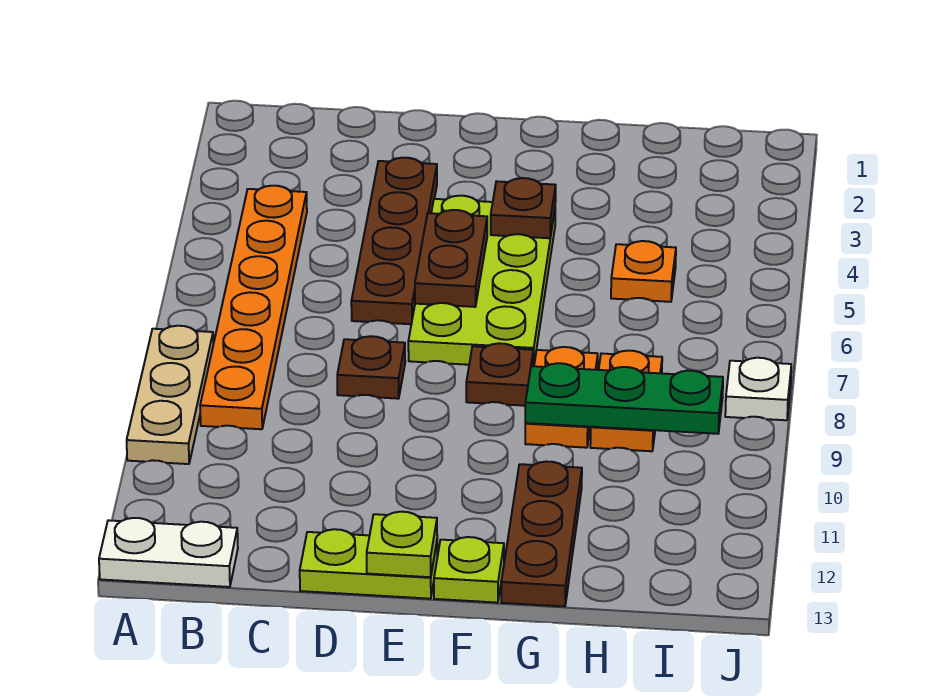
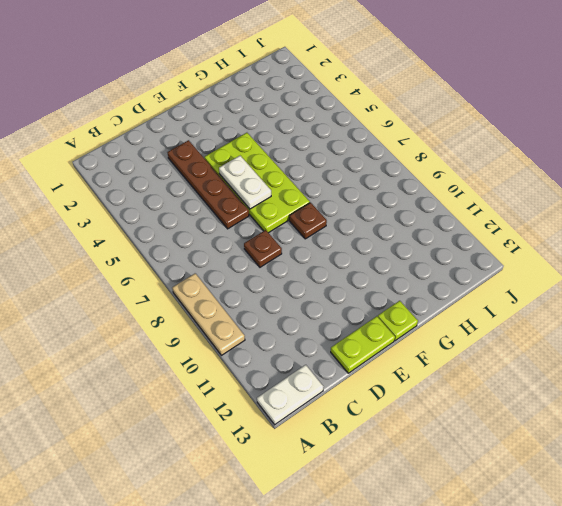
white 1x2 plate [219,156,271,209] -> brown 1x2 plate [415,210,487,307]
none -> orange 1x6 plate [200,186,307,429]
none -> orange 1x2 plate [525,347,598,448]
none -> brown 1x3 plate [501,461,582,607]

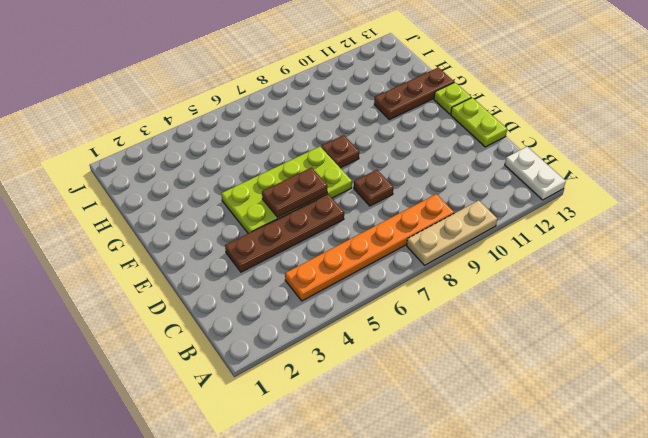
none -> orange 1x2 plate [525,347,598,448]
none -> orange 1x1 plate [611,241,676,302]
none -> orange 1x2 plate [590,351,662,451]

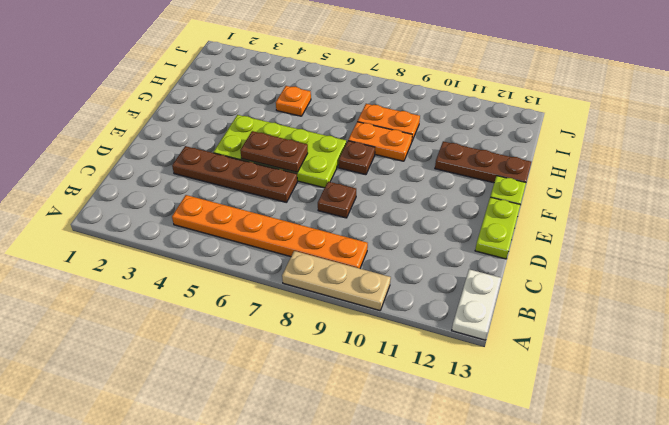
none -> white 1x1 plate [725,358,791,420]
none -> lime 1x1 plate [367,512,437,577]
none -> brown 1x1 plate [491,178,556,238]

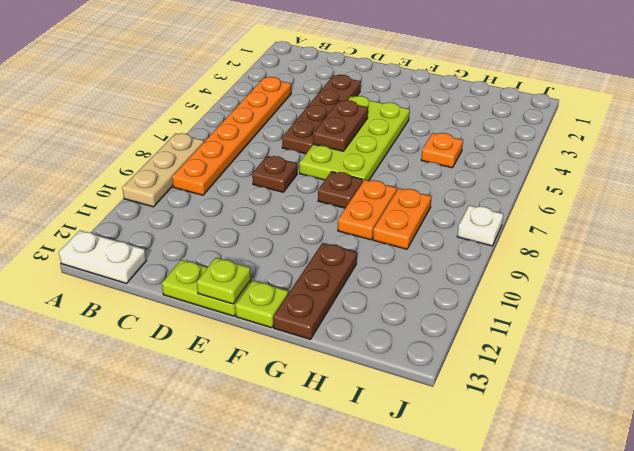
none -> brown 1x1 plate [491,178,556,238]
none -> green 1x3 plate [525,363,723,434]

